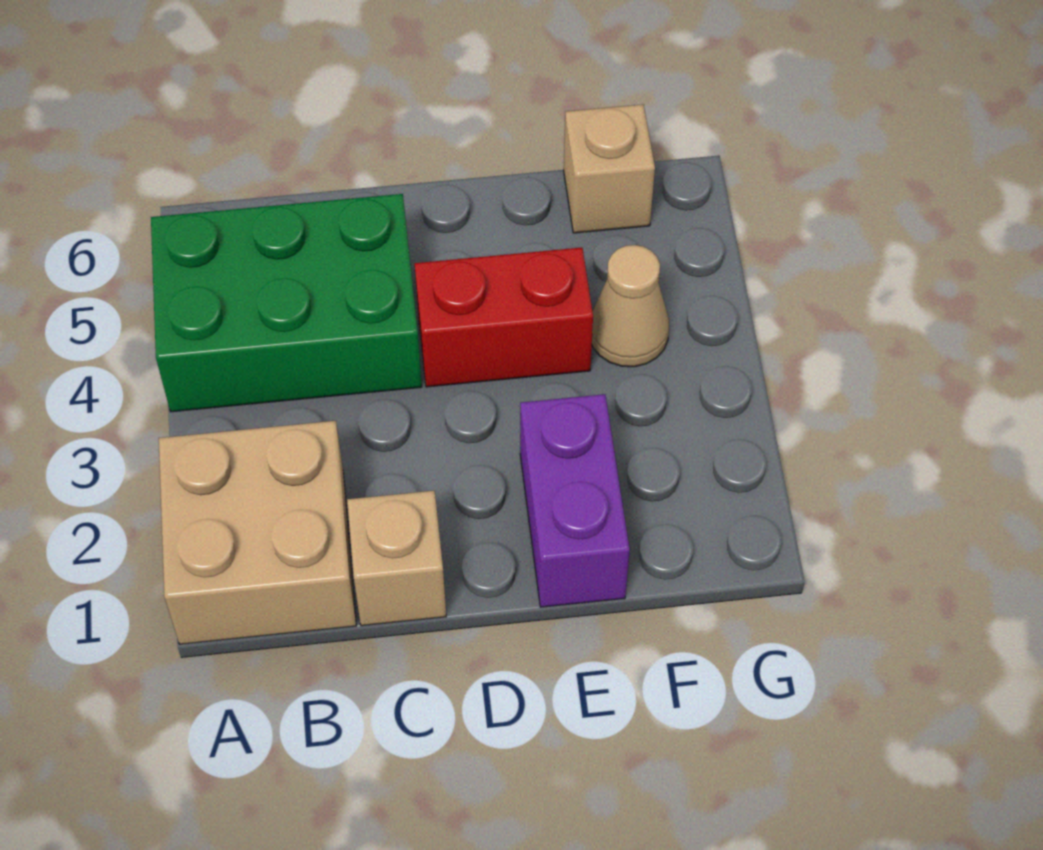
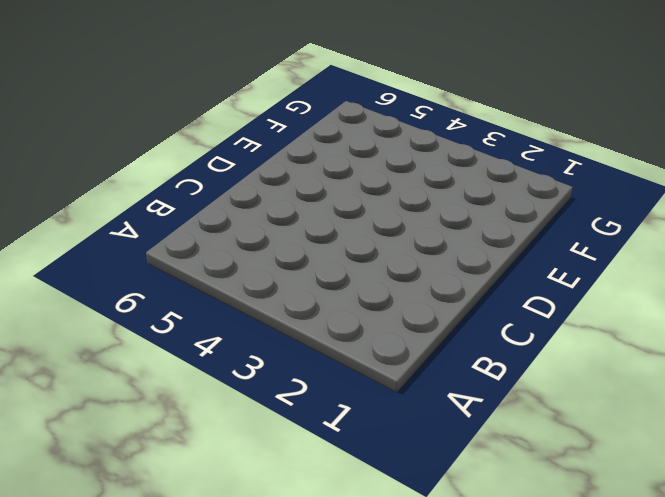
none -> tan 2x2 brick [159,421,356,644]
none -> green 2x3 brick [151,194,422,412]

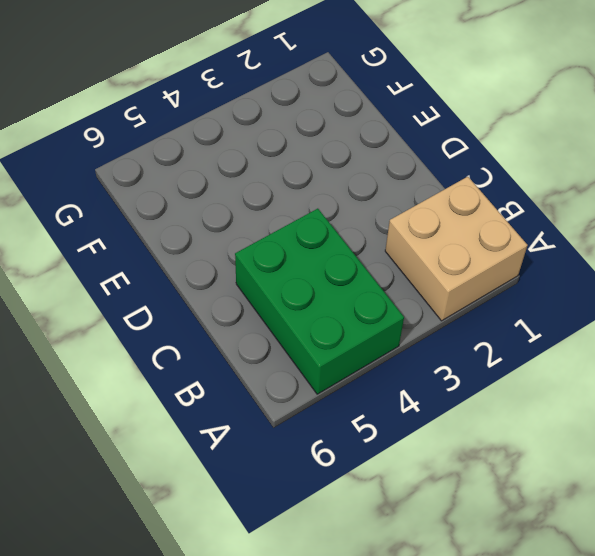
none -> tan 1x1 brick [347,491,446,626]
none -> red 1x2 brick [415,248,593,387]

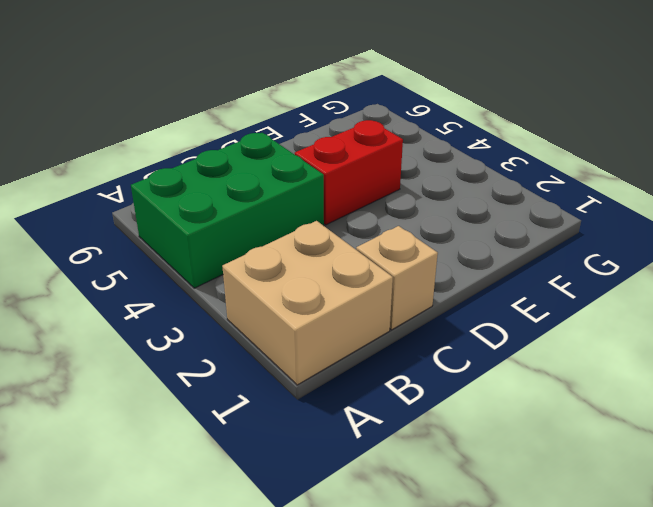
none -> purple 1x2 brick [520,394,630,607]
none -> tan 1x1 cone [592,245,669,367]

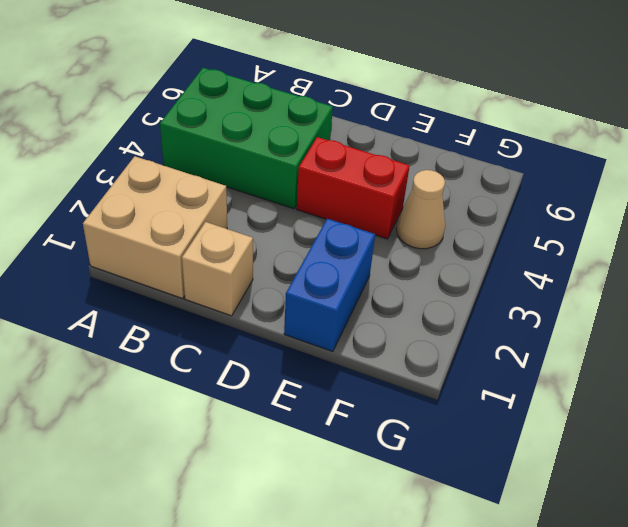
blue 1x2 brick [284,219,375,352] -> purple 1x2 brick [520,394,630,607]
none -> tan 1x1 brick [564,104,655,233]

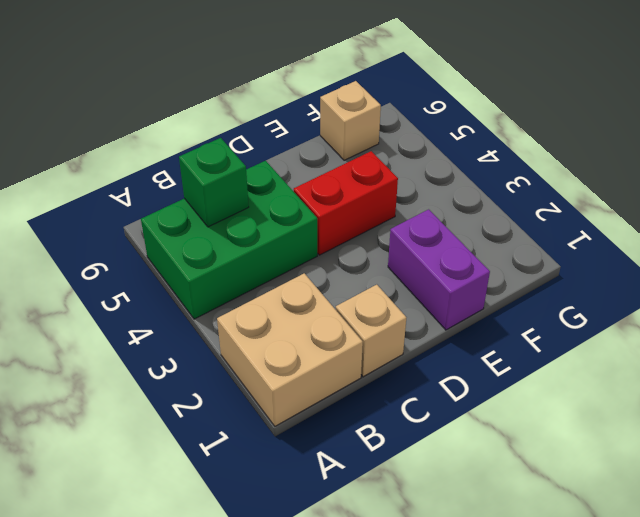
green 1x1 brick [179,138,249,227] -> none
none -> tan 1x1 cone [592,245,669,367]

